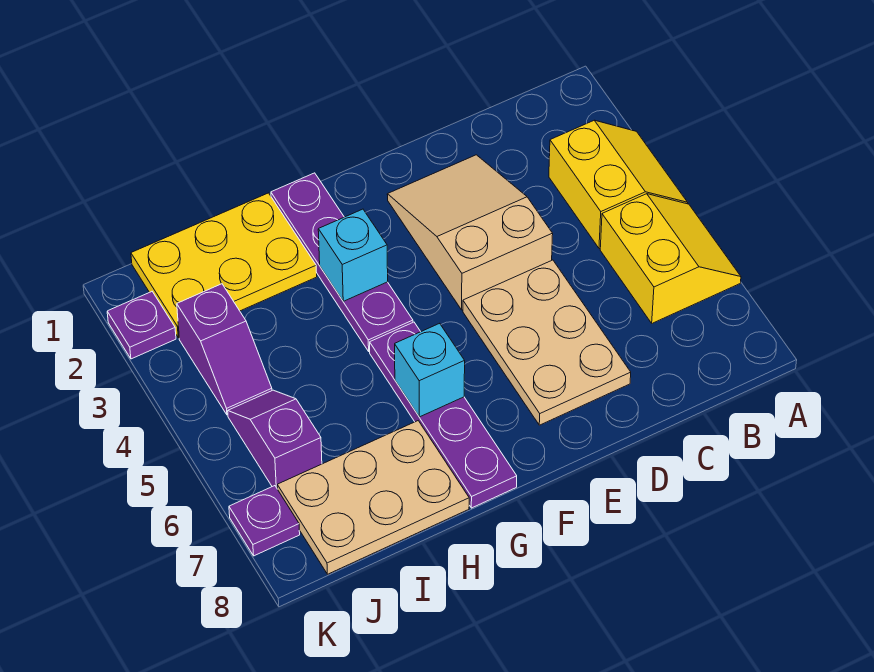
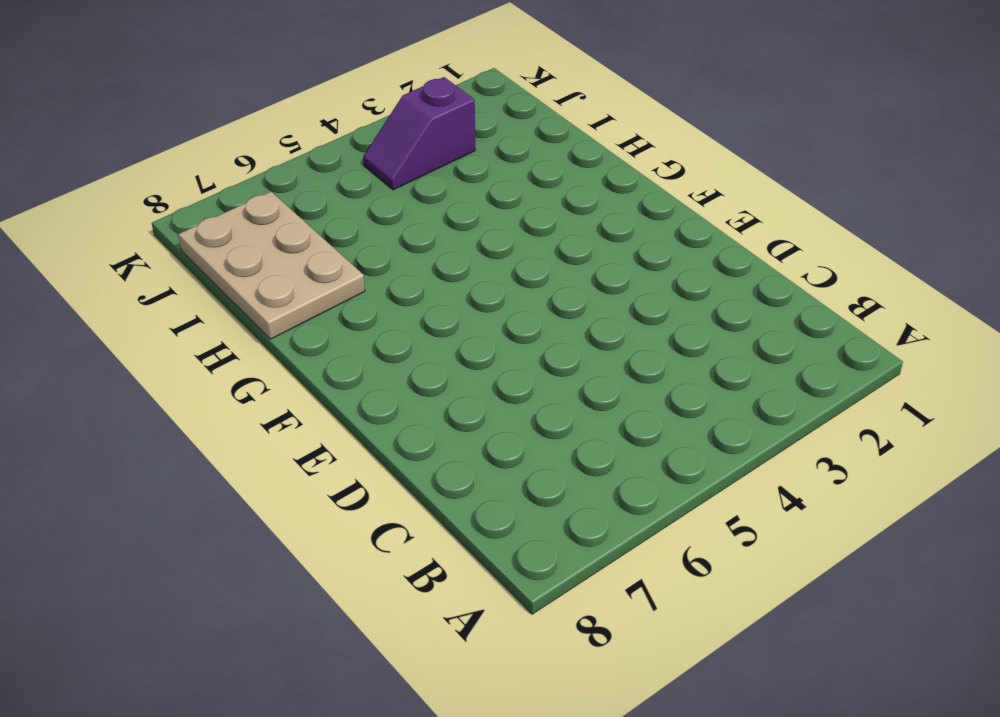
none -> yellow 2x2 slope [549,120,688,249]
none -> yellow 2x2 slope [600,194,741,323]
none -> tan 2x3 slope [387,155,553,310]

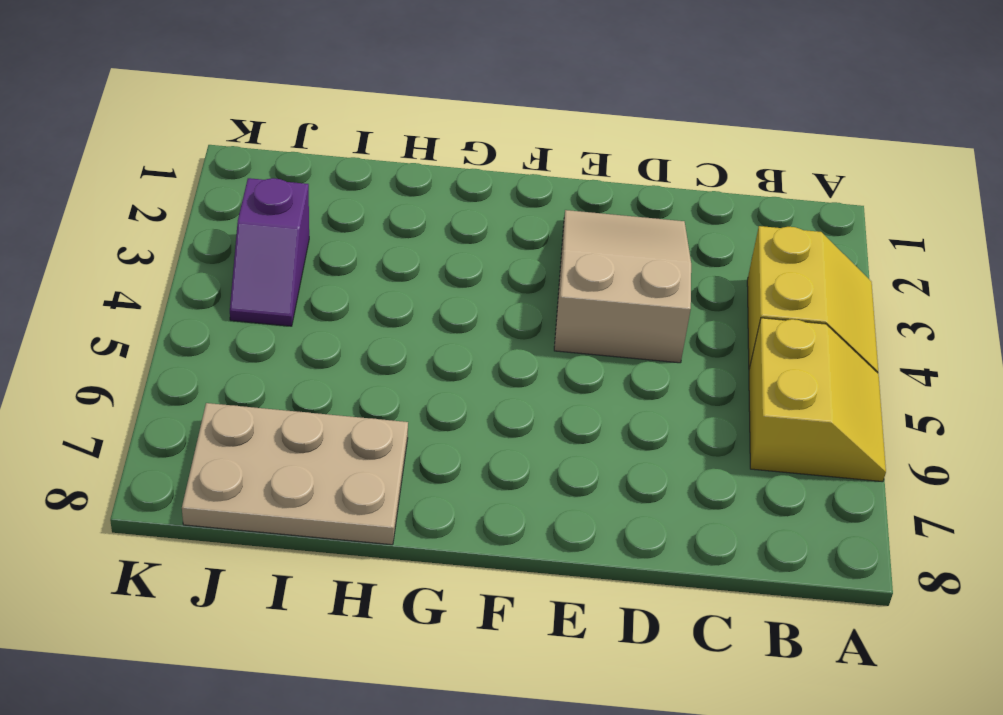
none -> tan 2x3 plate [463,260,631,425]
none -> purple 1x4 plate [271,173,413,351]
none -> purple 1x4 plate [370,322,517,508]

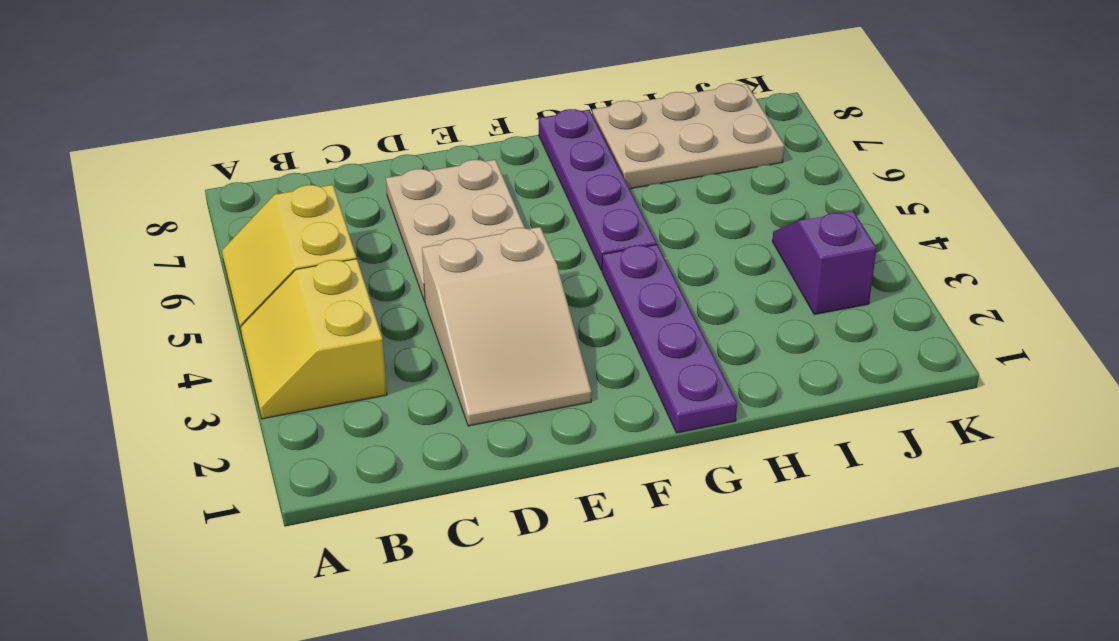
none -> yellow 2x3 plate [131,193,317,338]
none -> purple 1x2 slope [228,390,322,489]
none -> purple 1x1 plate [107,292,176,359]

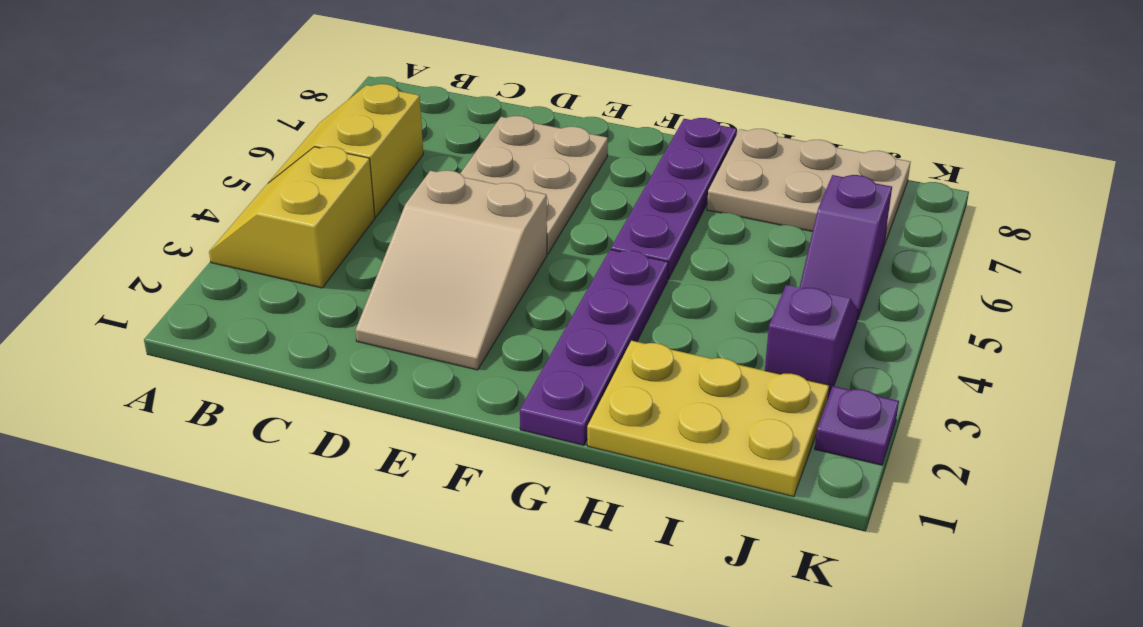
none -> purple 1x1 plate [229,486,300,556]
none -> cyan 1x1 brick [318,209,388,301]
none -> cyan 1x1 brick [395,323,465,417]

